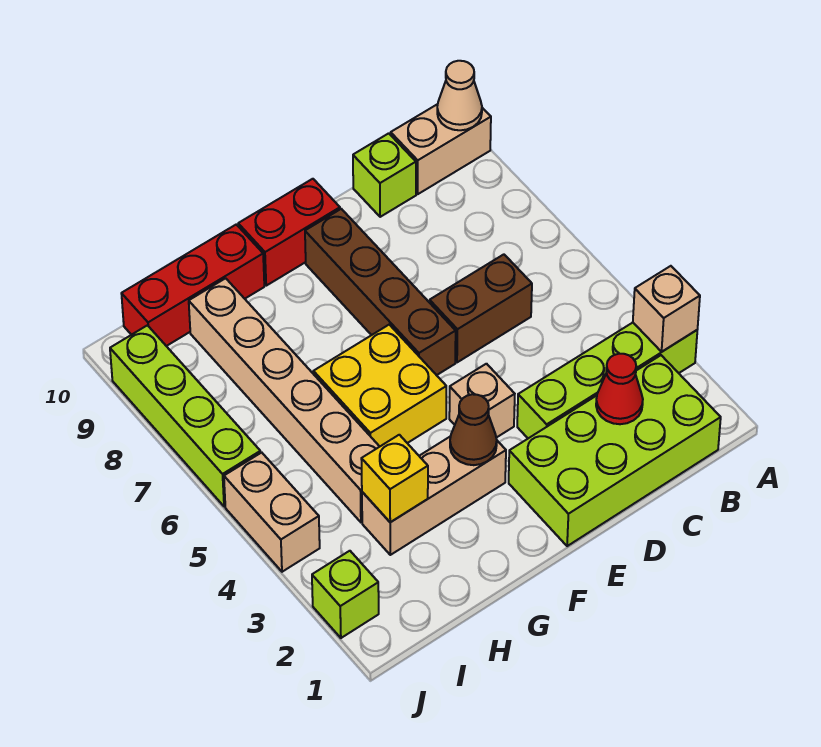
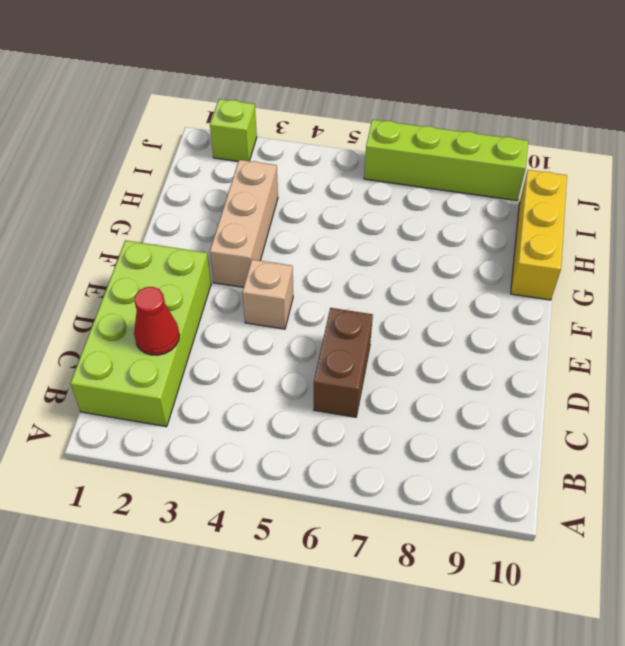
yellow 1x3 brick [511,170,567,300] -> red 1x3 brick [121,224,264,346]
none -> lime 1x4 brick [517,323,697,438]
none -> tan 1x2 brick [391,104,491,194]
none -> lime 1x1 brick [353,133,416,217]

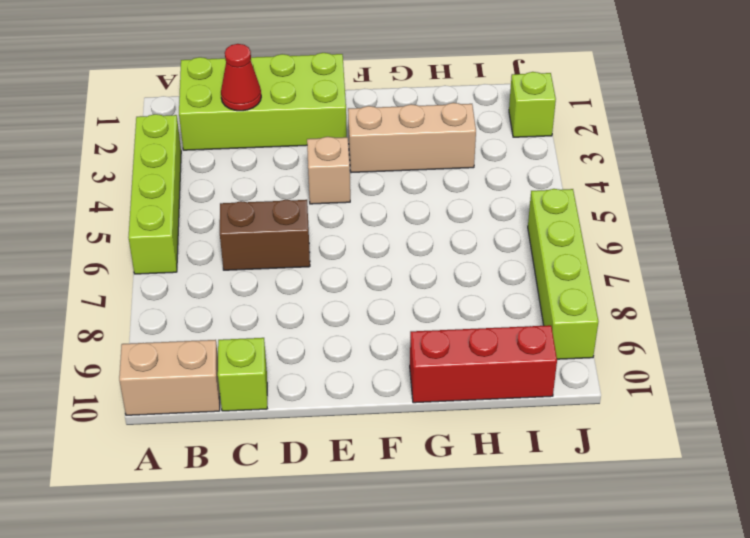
lime 1x4 brick [128,114,181,274] -> lime 1x4 brick turned to [517,323,697,438]
none -> brown 1x4 brick [305,209,456,375]
none -> red 1x2 brick [238,179,340,286]
none -> yellow 2x2 brick [313,325,446,446]

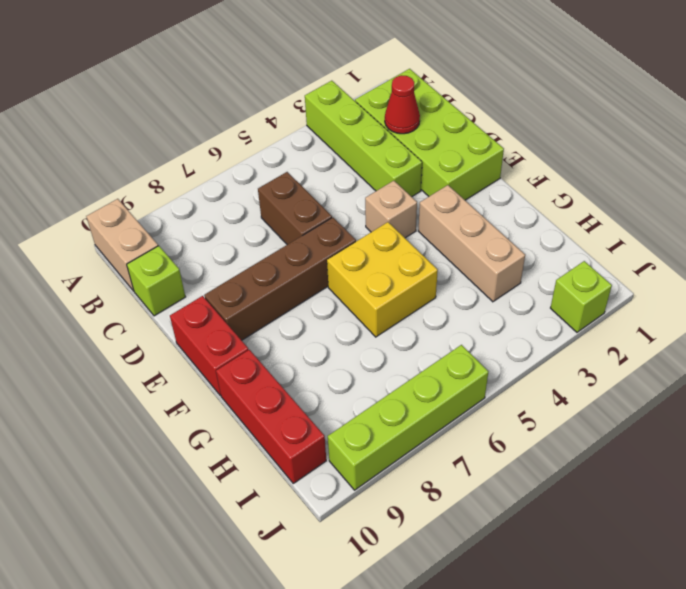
none -> tan 1x6 brick [189,278,380,522]
none -> tan 1x2 brick [224,453,320,572]
none -> tan 1x1 brick [633,266,700,352]

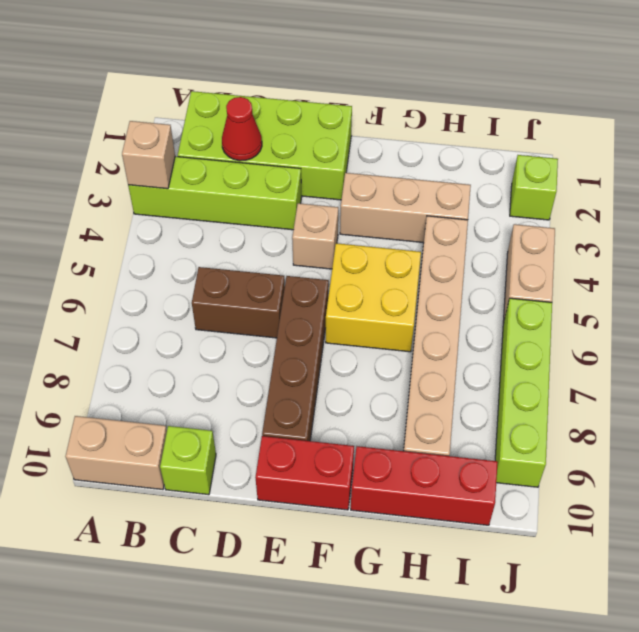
none -> tan 1x1 cone [437,61,482,130]
none -> brown 1x1 cone [450,394,497,465]
none -> yellow 1x1 brick [361,435,428,522]

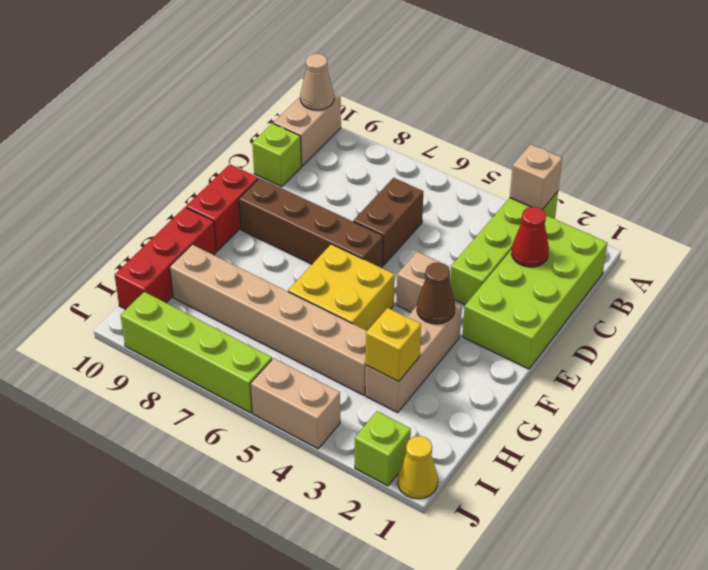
yellow 1x1 cone [398,436,438,499] -> none

